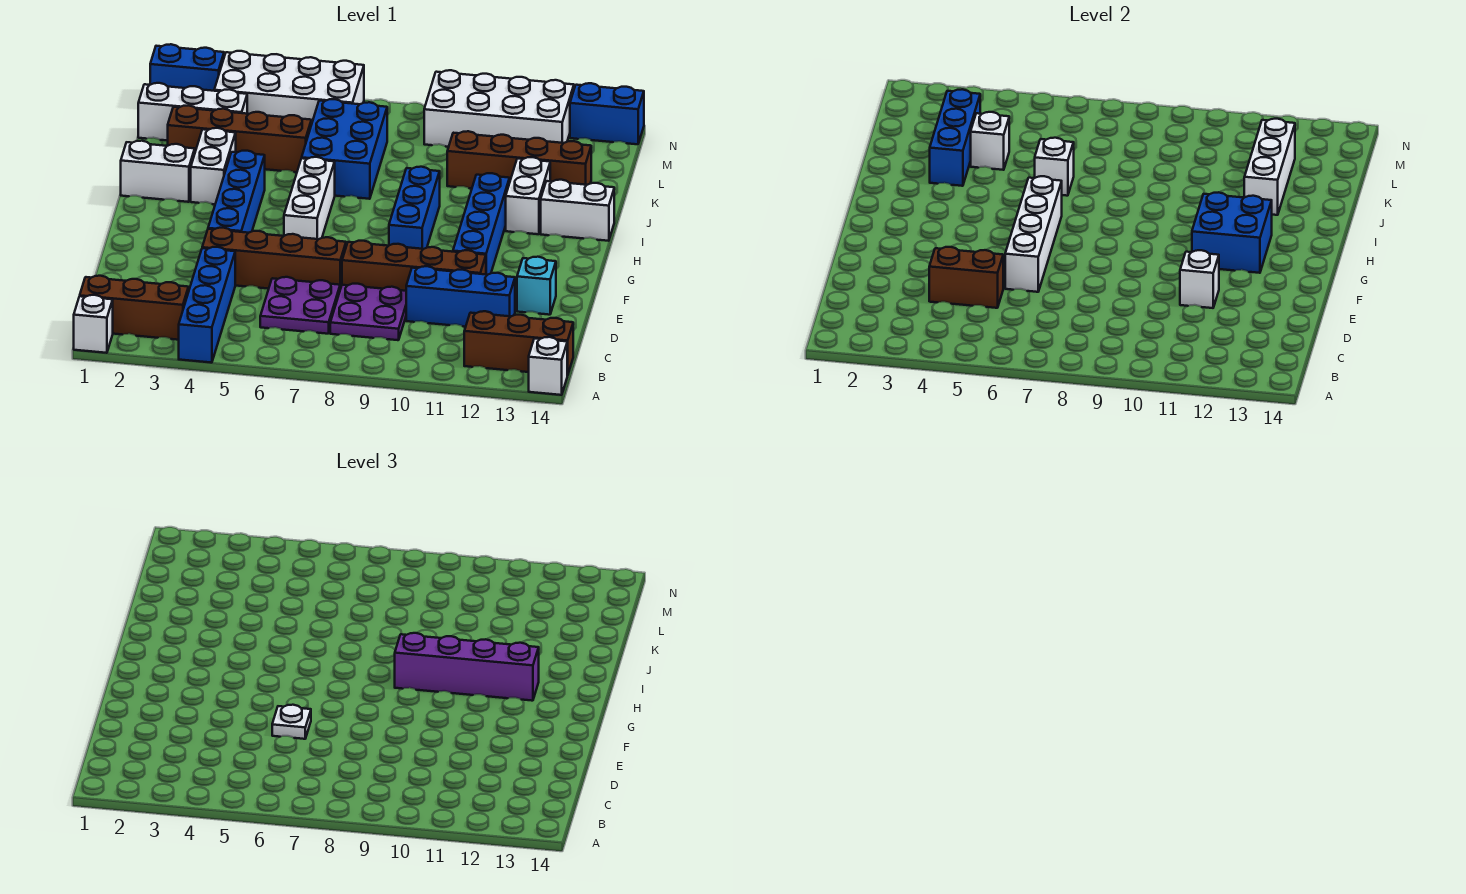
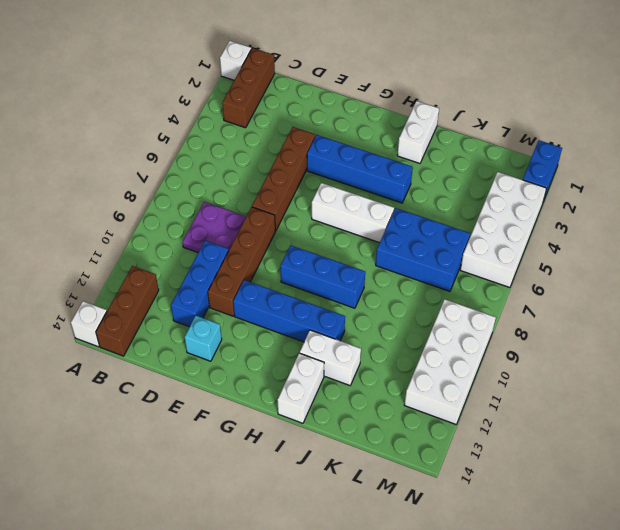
none -> blue 1x4 brick [179,247,235,363]
none -> purple 2x2 plate [260,277,340,334]
none -> white 1x2 brick [191,128,236,204]
none -> brown 1x4 brick [168,105,311,172]

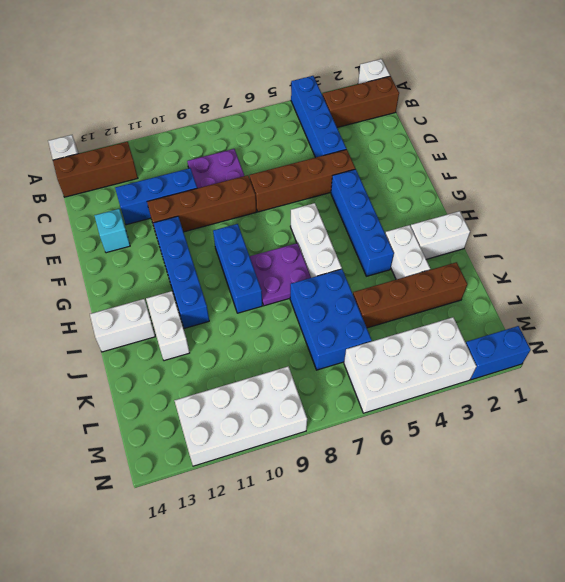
purple 2x2 plate [250,243,311,306] -> purple 2x2 plate moved to [260,277,340,334]
none -> brown 1x4 brick [447,131,591,188]
none -> white 1x3 brick [138,83,247,141]
none -> blue 1x2 brick [570,83,644,144]
none -> brown 1x2 brick [929,247,1003,308]

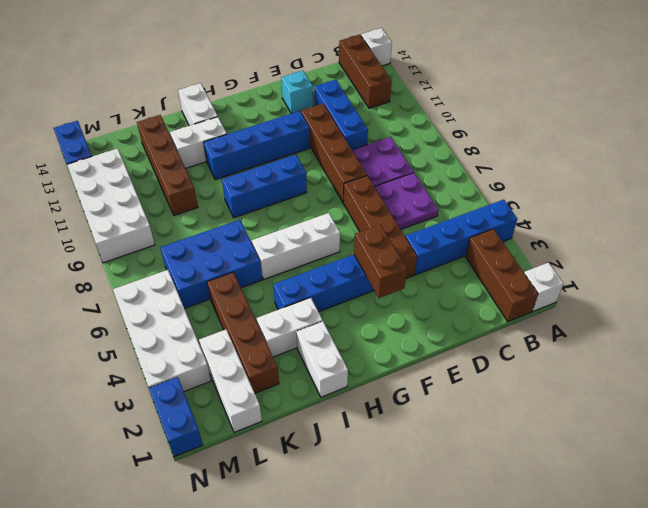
brown 1x2 brick [354,225,407,298] -> brown 1x2 brick moved to [929,247,1003,308]
none -> white 1x4 brick [1005,176,1062,292]
none -> white 1x1 brick [1180,250,1219,308]
none -> blue 2x2 brick [1192,192,1272,273]
none -> blue 1x3 brick [930,89,980,186]

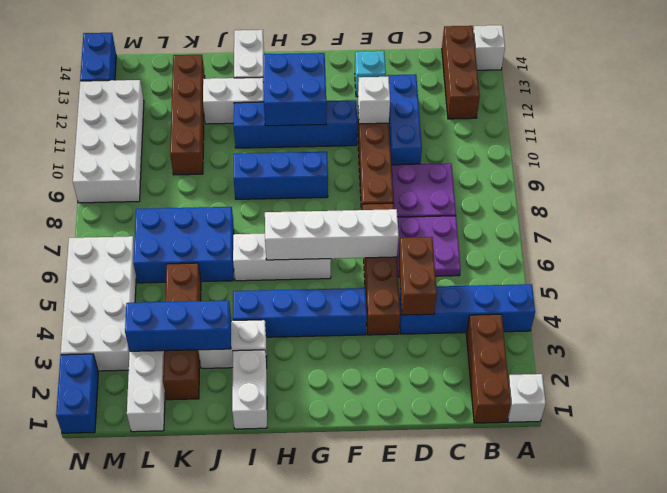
none -> white 1x1 brick [1035,138,1074,196]
none -> white 1x3 brick [1244,119,1295,215]
none -> white 1x1 brick [971,112,1009,170]
none -> white 1x1 plate [272,705,311,739]

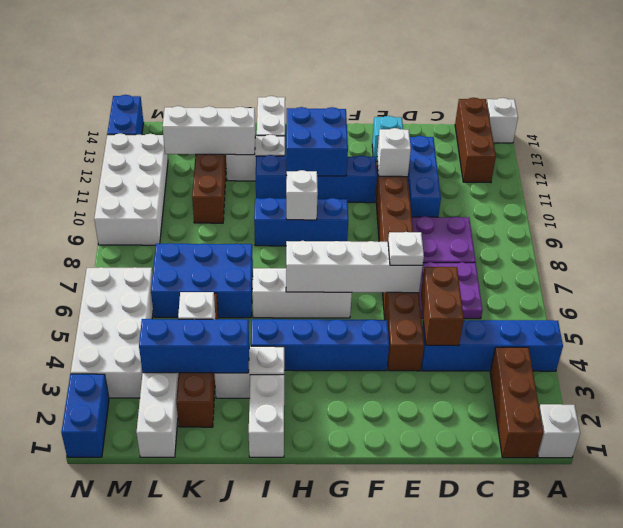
white 1x1 brick [286,170,318,220] -> white 1x1 brick moved to [1035,138,1074,196]
none -> purple 1x4 brick [395,633,539,701]

